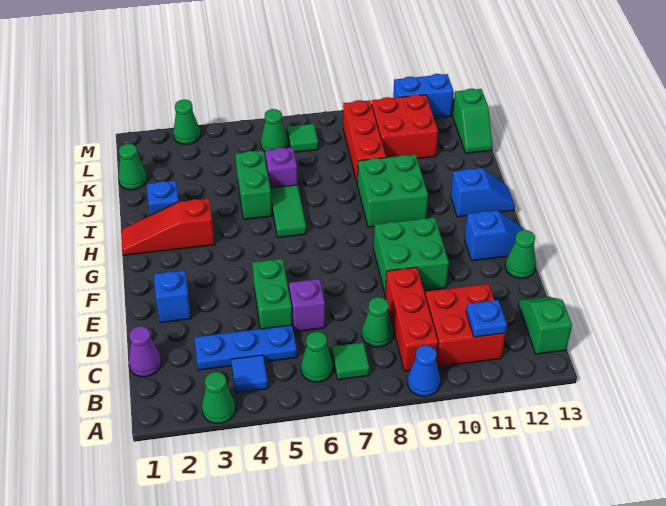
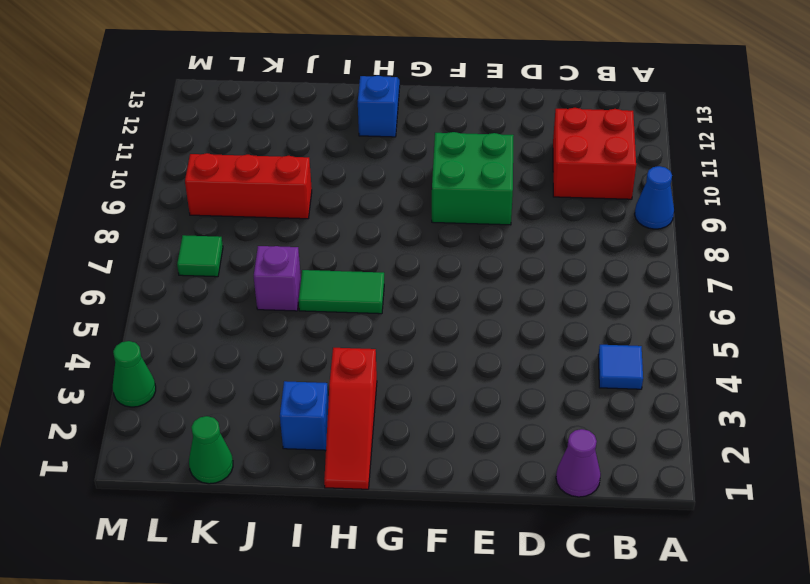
none -> green 1x1 cone [202,372,236,423]
none -> green 1x1 cone [301,331,333,382]
none -> green 1x1 tile [332,342,369,380]
none -> red 1x3 brick [385,267,438,371]

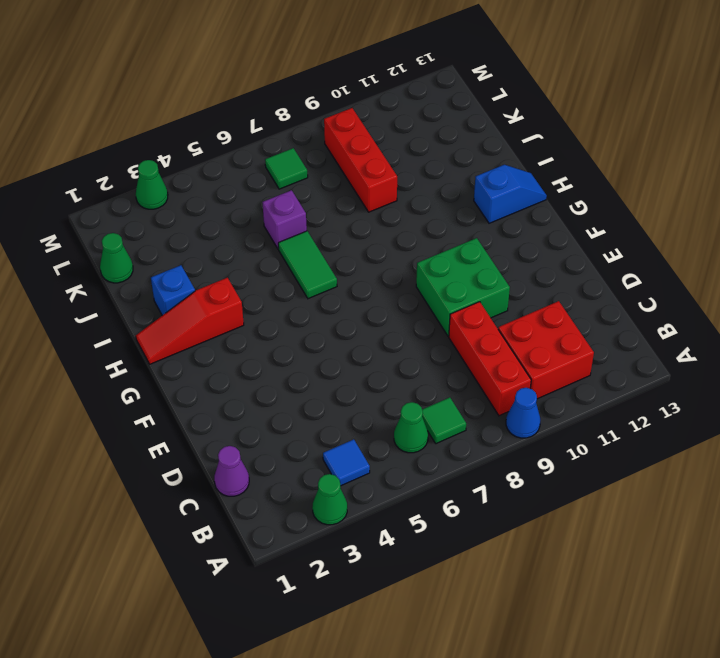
none -> green 1x2 slope [518,297,572,354]
none -> blue 1x3 plate [194,325,297,370]
none -> green 1x1 cone [362,297,393,347]
none -> green 1x2 brick [252,259,292,329]

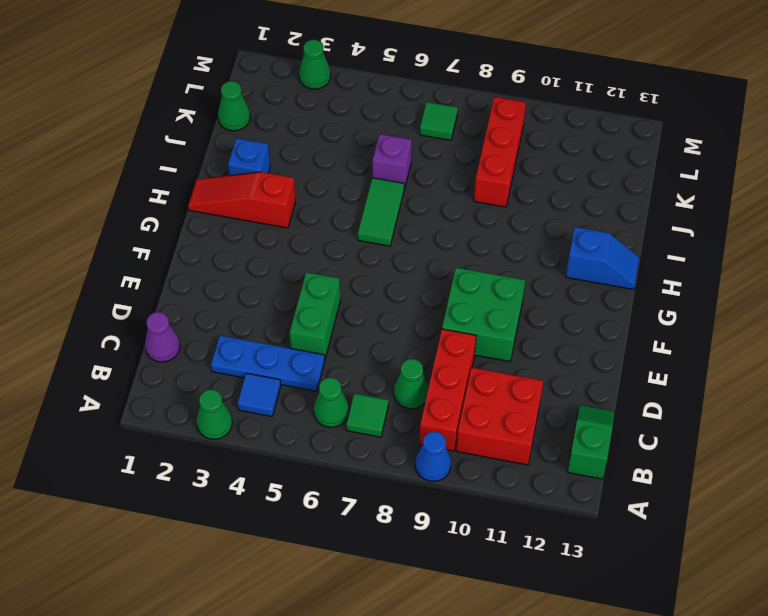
none -> purple 1x1 brick [289,279,325,332]
none -> blue 1x1 brick [154,270,191,323]
none -> green 1x1 cone [505,230,536,278]
none -> blue 1x2 slope [464,210,524,261]

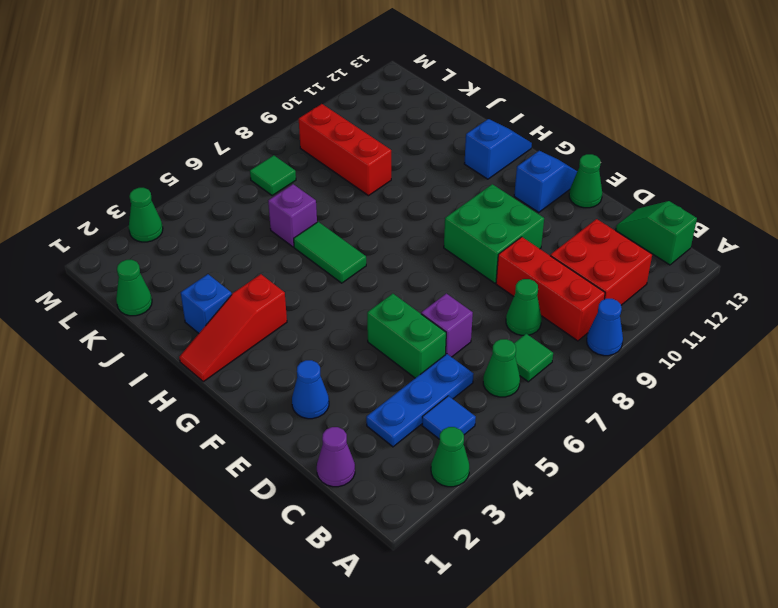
blue 1x1 cone [292,360,329,419] -> blue 1x1 brick [154,270,191,323]
none -> green 2x2 brick [357,154,428,227]
none -> green 1x2 brick [235,150,272,219]
none -> red 2x2 brick [371,94,438,159]
none -> green 1x2 slope [453,89,492,153]

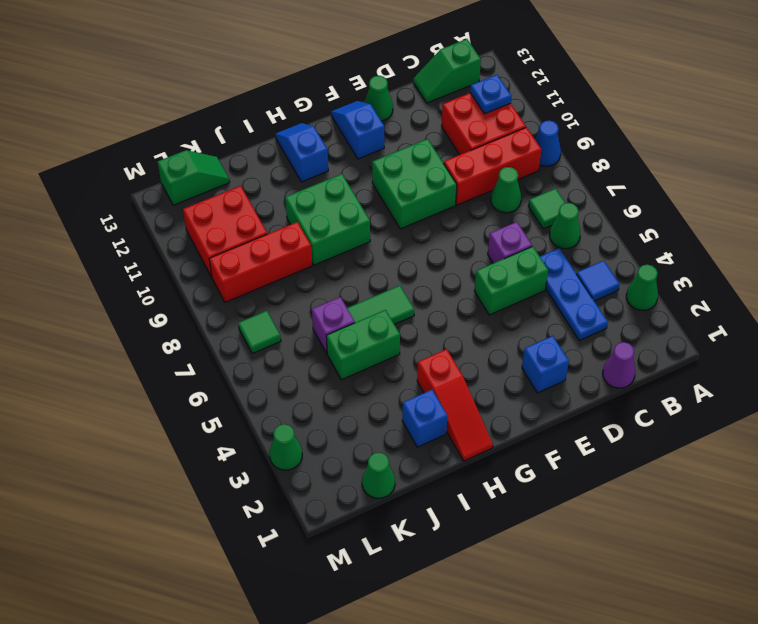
none -> green 1x1 cone [261,109,288,151]
none -> blue 1x2 brick [393,74,454,118]

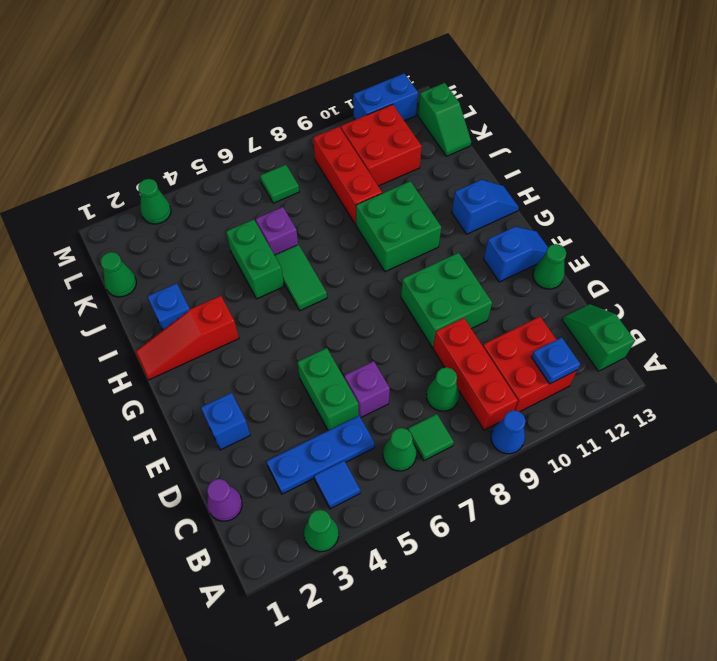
none -> green 1x1 cone [261,109,288,151]

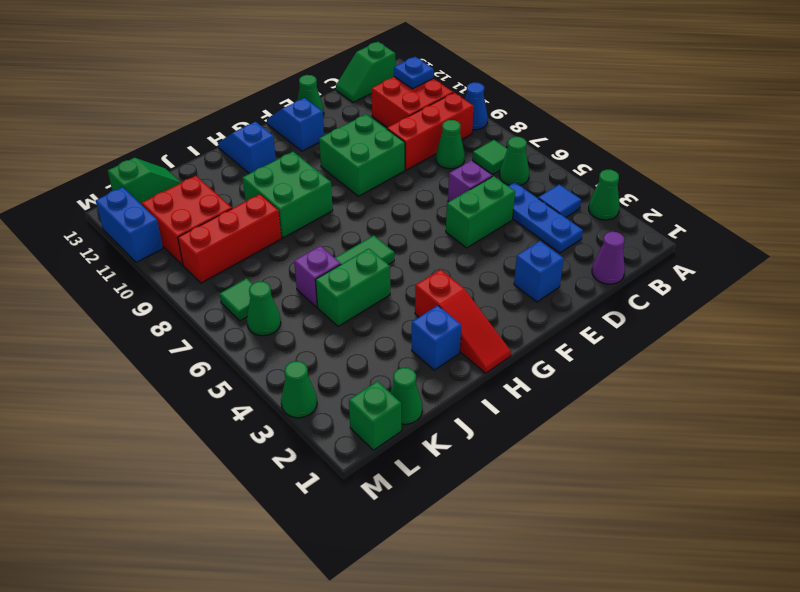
green 1x1 brick [349,381,401,450] -> none

